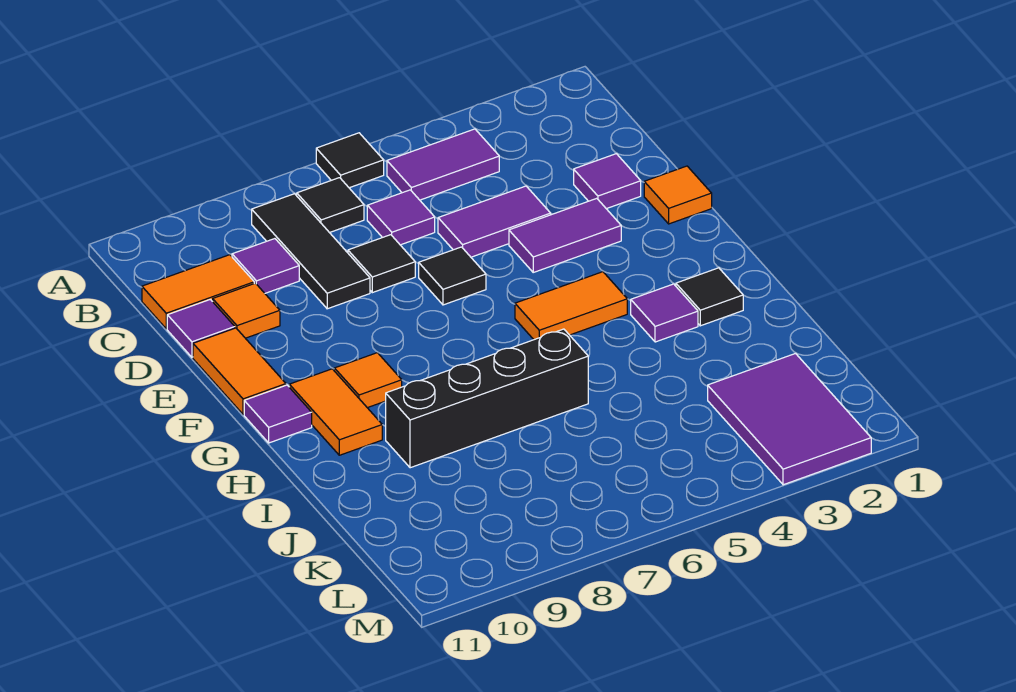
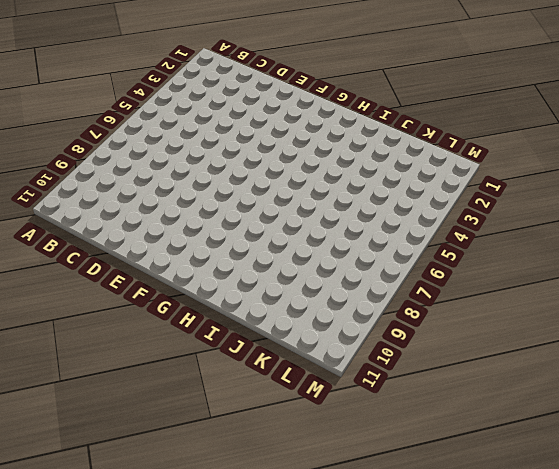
none -> black 1x1 tile [316,133,384,188]
none -> purple 1x2 tile [387,129,499,200]
none -> black 1x1 tile [297,178,364,233]

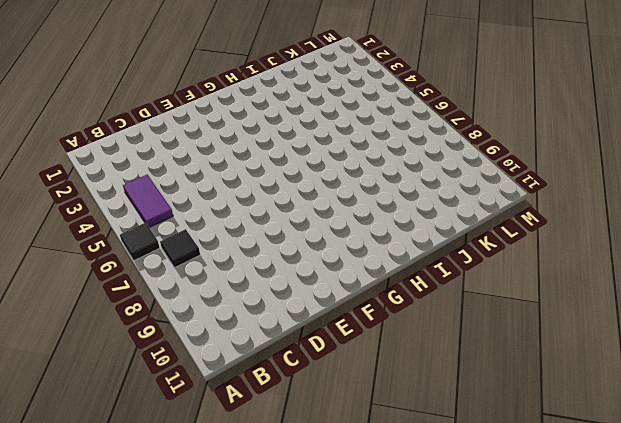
none -> black 1x3 tile [252,194,370,309]
none -> purple 1x1 tile [367,190,435,245]
none -> purple 1x1 tile [232,239,299,293]

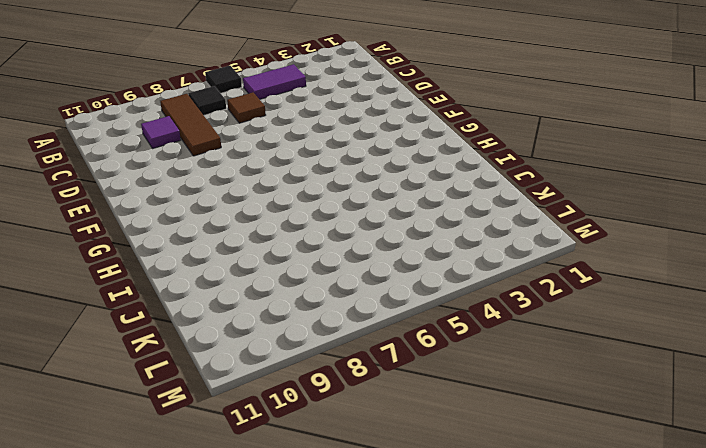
brown 1x3 tile [160,94,221,156] -> black 1x3 tile [252,194,370,309]
brown 1x1 tile [227,92,266,123] -> purple 1x1 tile [367,190,435,245]
none -> orange 1x2 tile [142,255,254,329]
none -> purple 1x1 tile [574,154,641,209]
none -> purple 1x2 tile [438,186,551,257]

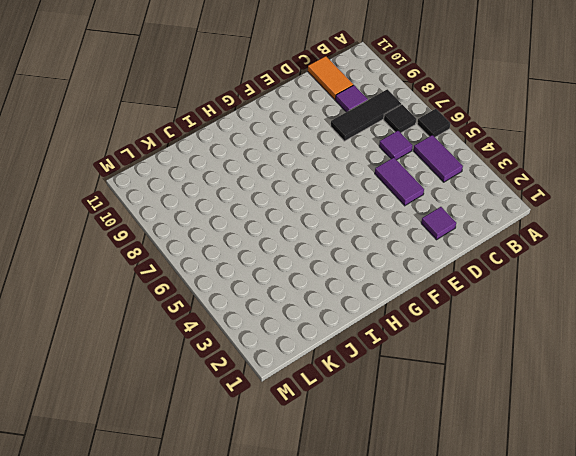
none -> black 1x1 tile [348,235,415,293]
none -> orange 1x1 tile [213,283,280,338]
none -> purple 1x1 tile [167,299,235,357]

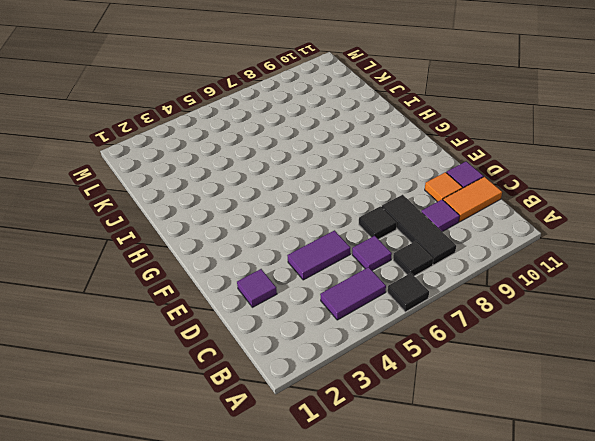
none -> orange 1x1 tile [644,166,712,224]
none -> purple 1x2 tile [509,198,621,272]
none -> black 1x1 tile [419,247,486,305]

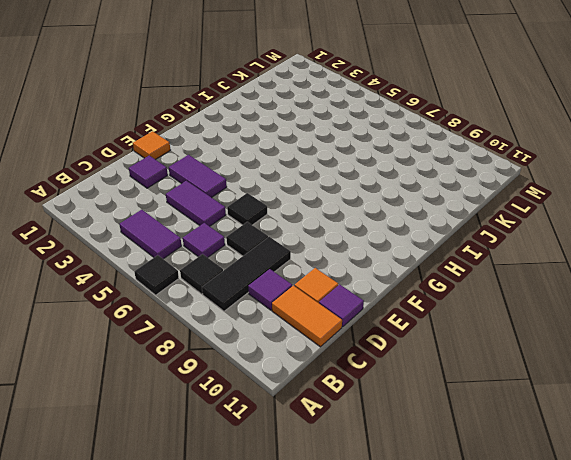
none -> orange 1x2 tile [193,328,286,414]
none -> orange 1x2 tile [515,272,627,340]
none -> orange 1x1 tile [334,353,402,408]

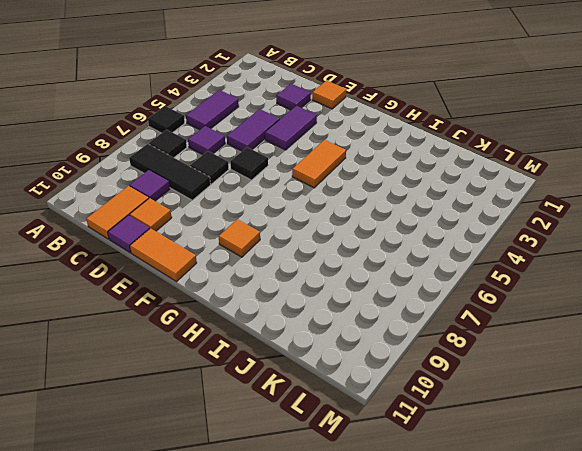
none -> orange 1x2 tile [289,369,382,455]
none -> purple 1x1 tile [244,385,312,443]
none -> black 1x1 tile [676,268,743,326]

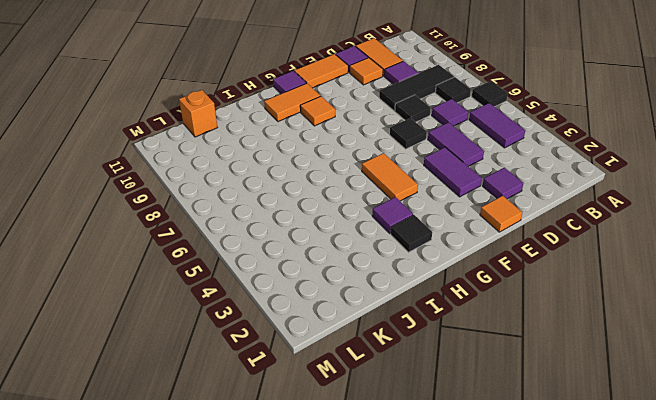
orange 1x1 brick [179,90,217,137] -> none
none -> black 1x4 brick [386,329,588,468]
none -> purple 2x3 tile [708,354,871,485]

